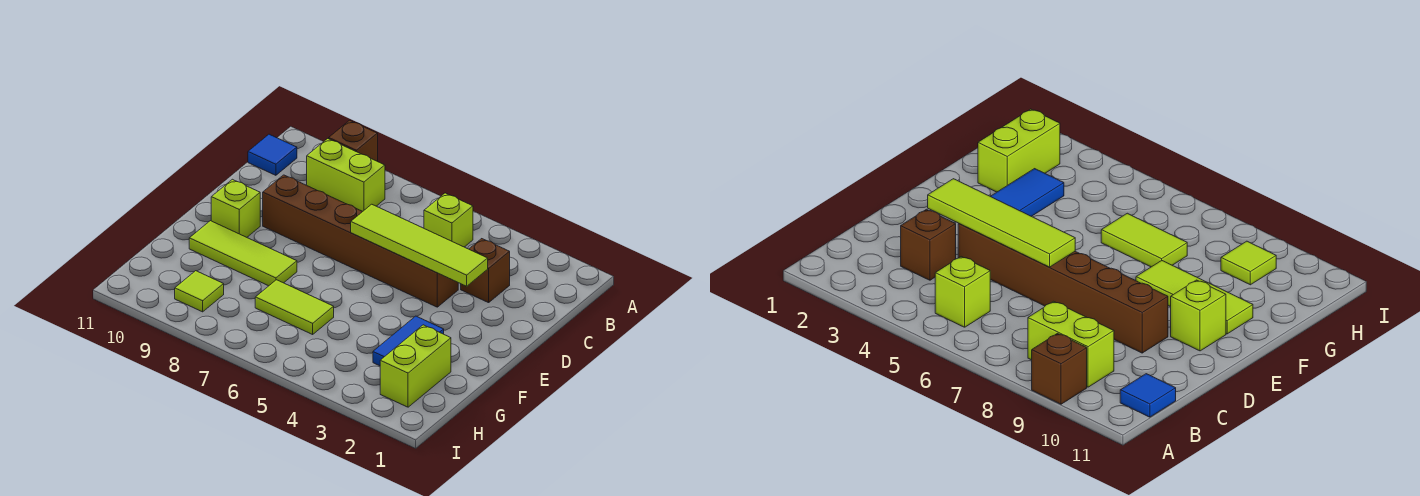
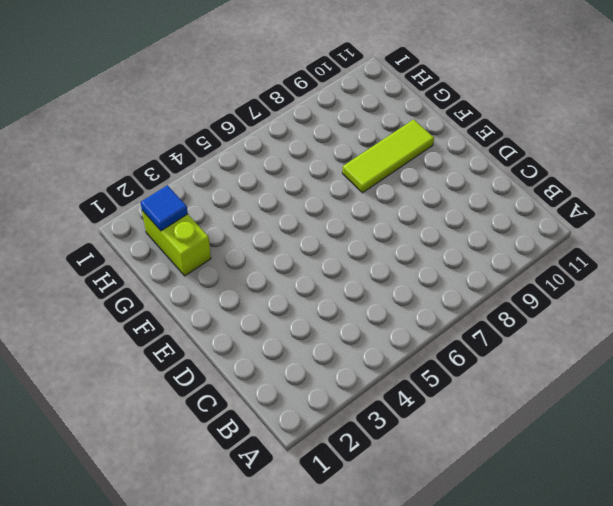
blue 1x1 tile [140,185,188,231] -> blue 1x1 tile moved to [248,134,297,175]
none -> brown 1x1 brick [329,120,378,161]
none -> lime 1x1 brick [424,193,473,247]
none -> lime 1x2 brick [307,139,385,211]

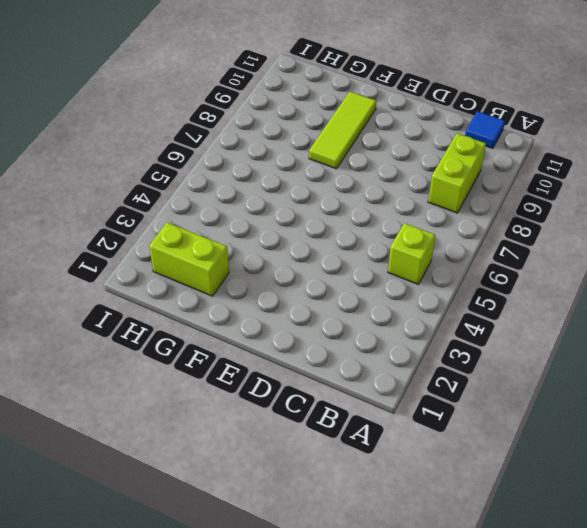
none -> brown 1x1 brick [329,120,378,161]
none -> brown 1x1 brick [461,239,510,303]
none -> brown 1x6 brick [263,175,458,307]

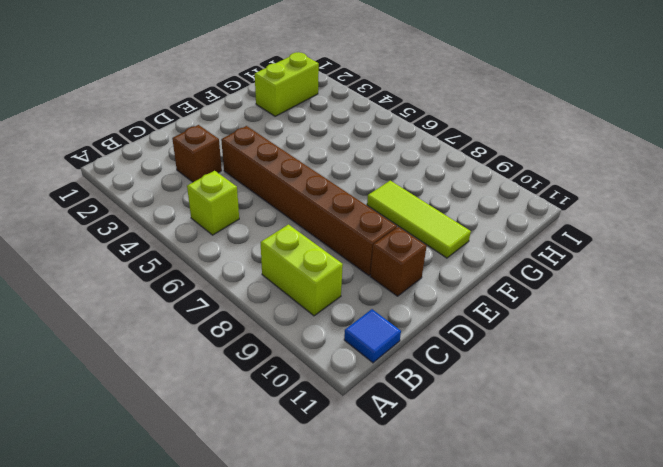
brown 1x1 brick [370,227,427,296] -> brown 1x1 brick moved to [329,120,378,161]
none -> lime 1x1 brick [211,179,260,237]
none -> blue 1x2 tile [373,316,444,366]
none -> lime 1x2 tile [255,280,334,334]

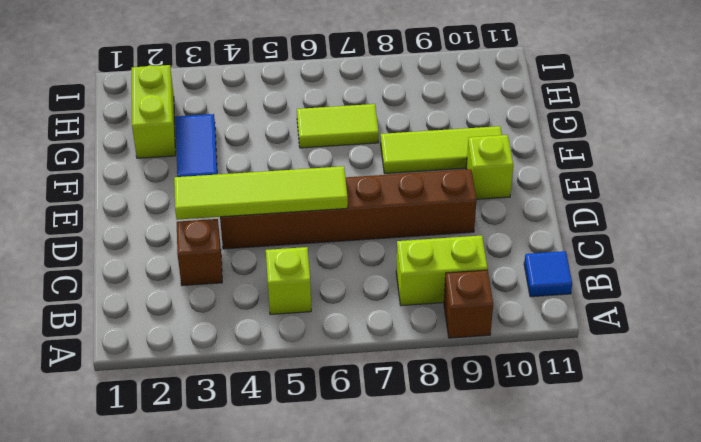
none -> lime 1x1 tile [175,271,224,312]

